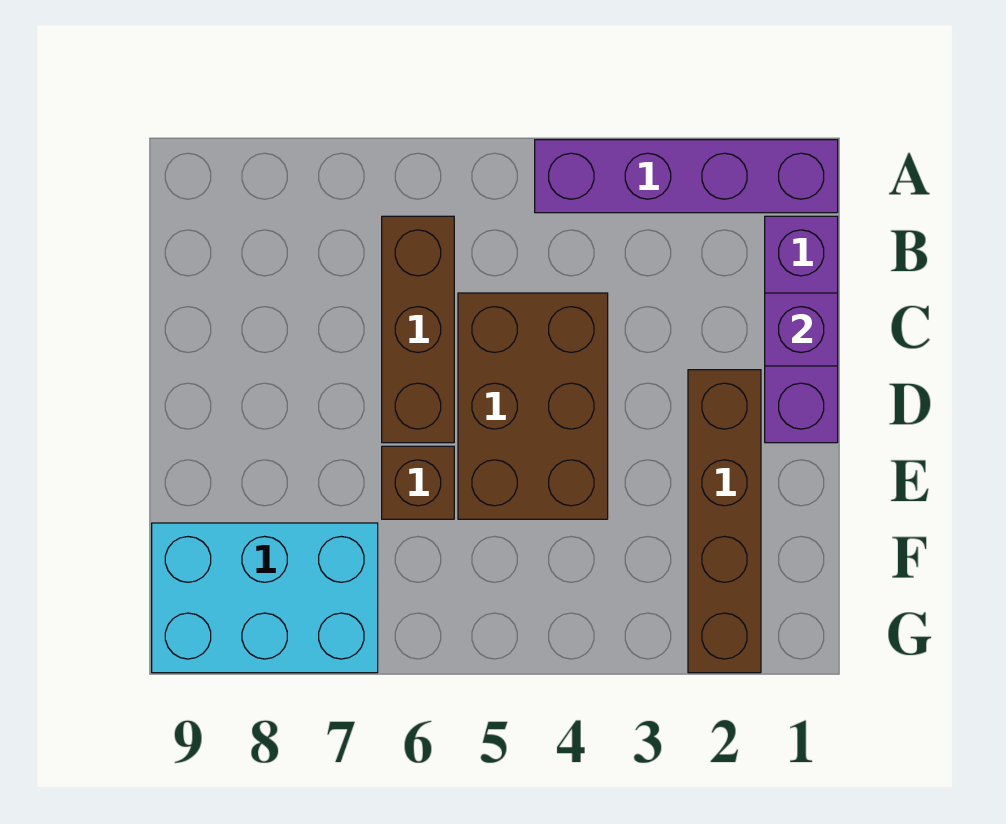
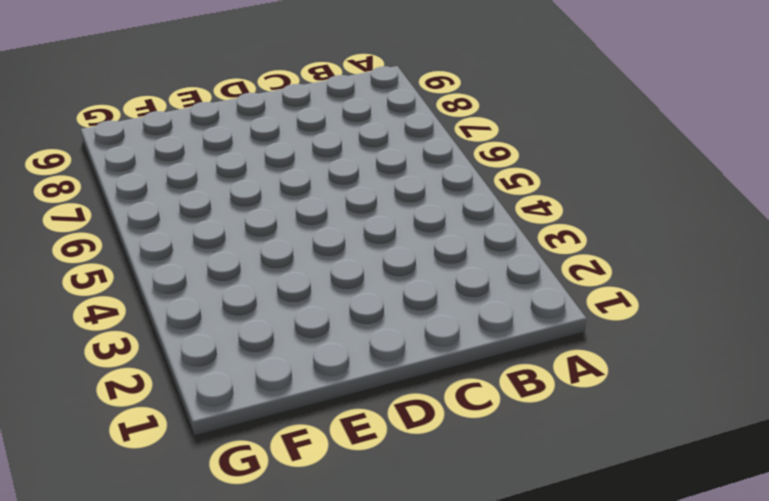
none -> purple 1x4 brick [535,140,838,213]
none -> purple 1x3 brick [765,216,838,443]

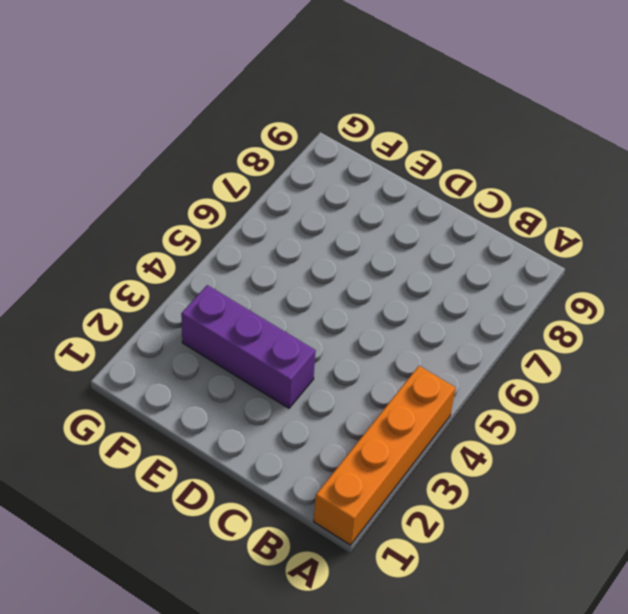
orange 1x4 brick [314,366,456,545] -> purple 1x4 brick [535,140,838,213]
purple 1x3 brick [181,285,316,408] -> purple 1x3 brick moved to [765,216,838,443]
none -> brown 1x3 brick [382,216,454,443]
none -> brown 2x3 brick [458,293,608,519]

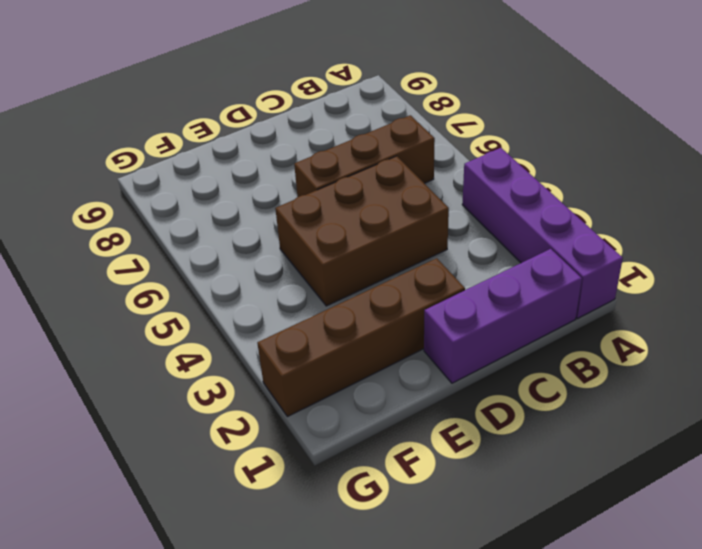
none -> brown 1x1 brick [382,446,454,519]
none -> cyan 2x3 brick [152,523,378,673]

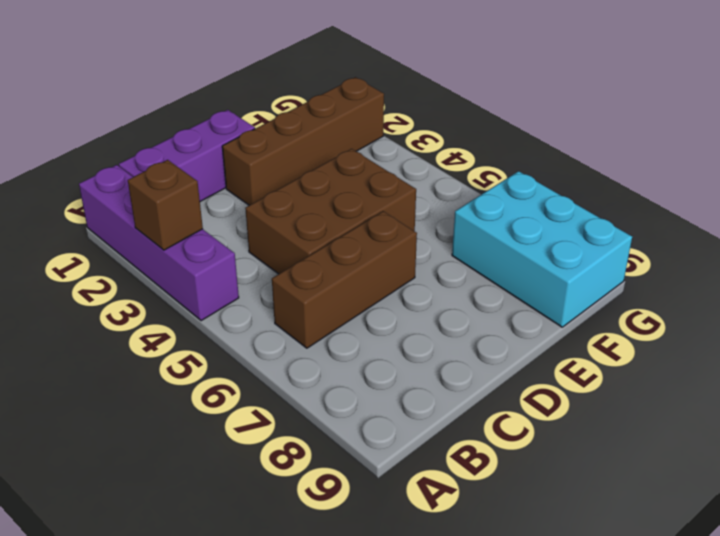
brown 1x1 brick [128,160,203,250] -> brown 1x1 brick moved to [382,446,454,519]
none -> purple 1x1 brick [765,293,838,366]

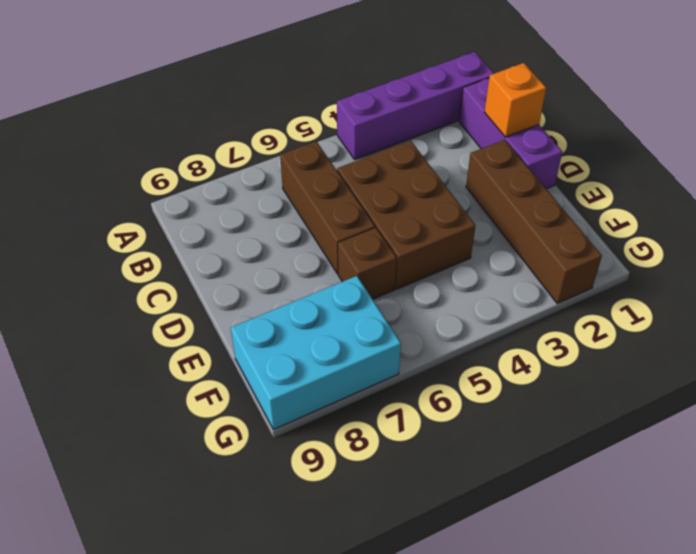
orange 1x1 brick [485,63,546,137] -> purple 1x1 brick [765,293,838,366]

